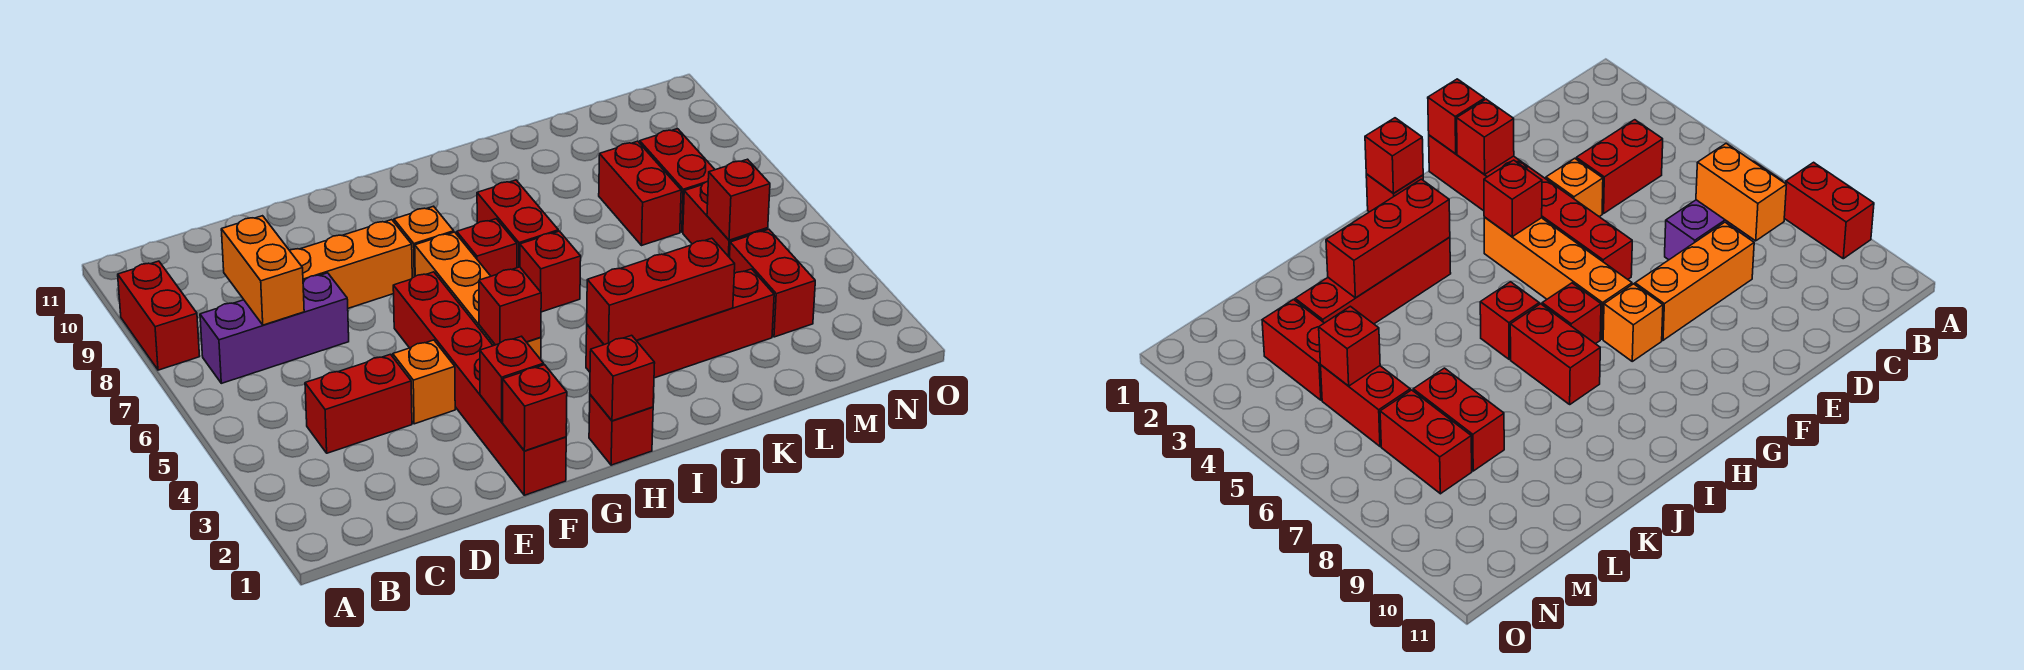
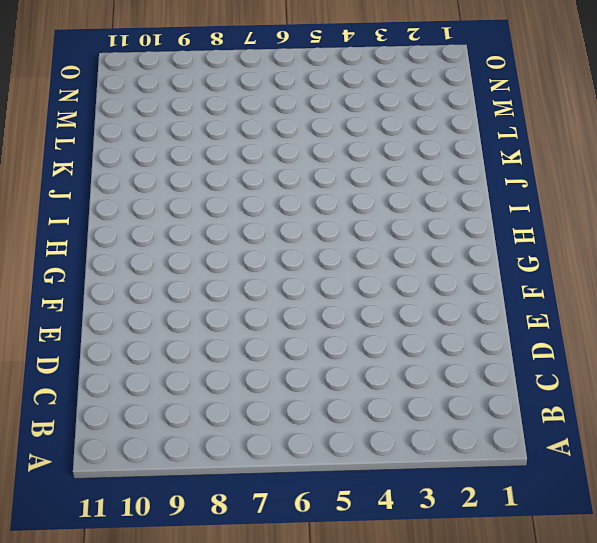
none -> red 1x2 brick [118,261,200,370]
none -> purple 1x3 brick [200,273,349,383]
none -> red 1x2 brick [305,354,412,453]

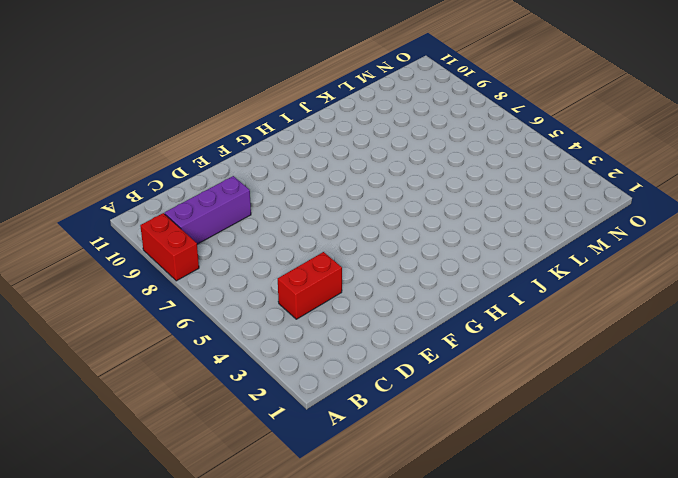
purple 1x3 brick [165,176,251,244] -> purple 1x3 brick moved to [200,273,349,383]
none -> orange 1x3 brick [289,220,412,308]
none -> orange 1x1 brick [393,340,455,424]
none -> red 1x6 brick [393,272,566,495]

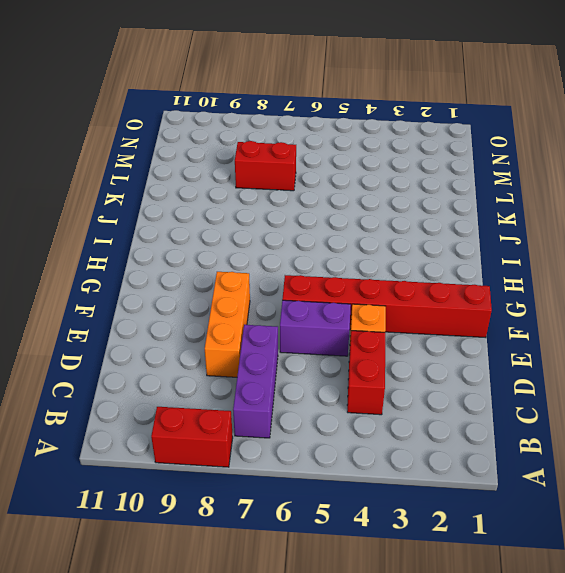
purple 1x2 brick [280,300,351,356] -> none
none -> orange 1x4 brick [415,232,541,359]
none -> orange 1x1 brick [394,206,454,278]
none -> red 1x1 brick [589,395,653,465]

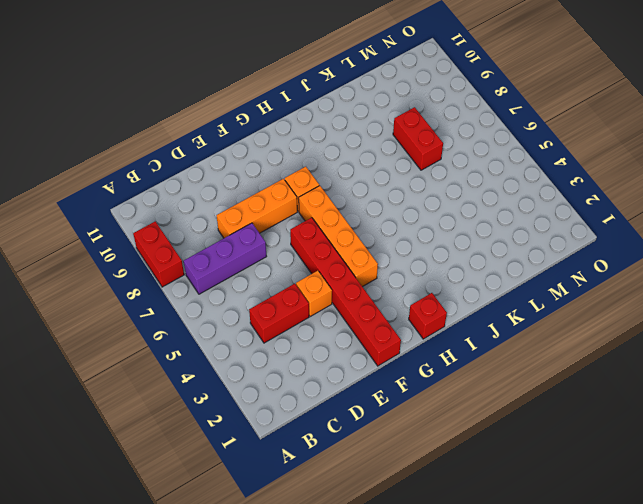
none -> red 1x1 brick [457,219,517,276]
none -> red 1x4 brick [586,269,774,378]
none -> red 1x1 brick [520,231,581,312]

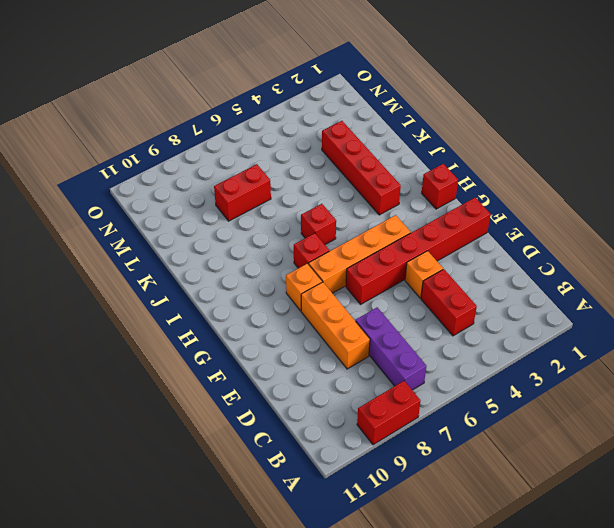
none -> red 1x2 brick [477,180,558,268]
none -> red 1x2 brick [730,229,815,337]
none -> red 1x2 brick [683,181,768,258]

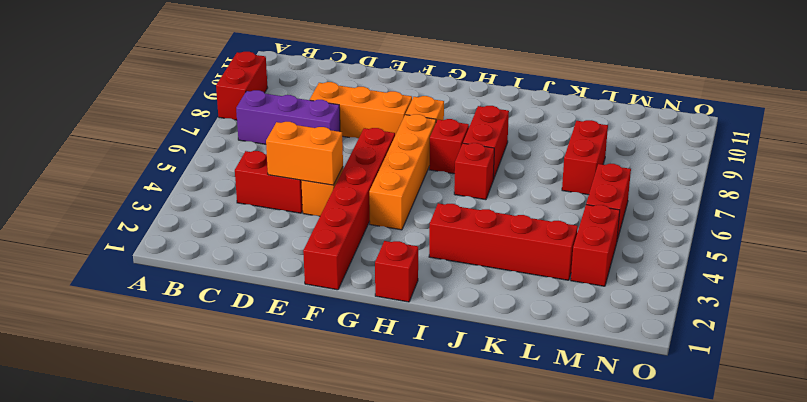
orange 1x2 brick [266,122,343,185] -> orange 1x2 brick turned to [221,216,304,325]
none -> red 1x2 brick [640,129,715,232]
none -> red 1x1 brick [503,365,567,451]
none -> red 1x1 brick [480,336,544,422]

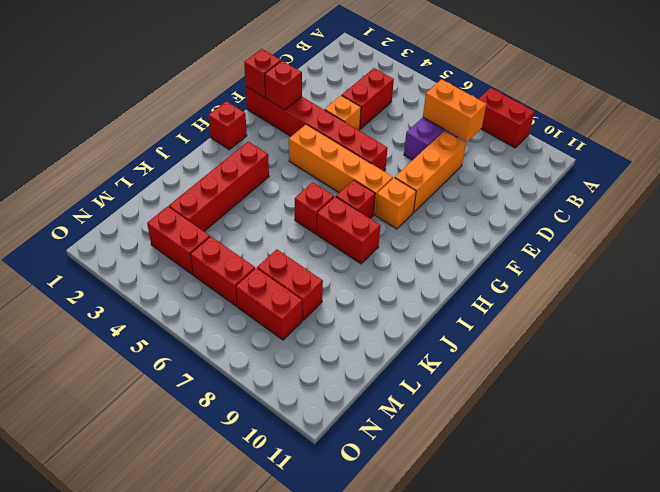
none -> red 1x1 brick [479,267,541,345]
none -> red 1x1 brick [590,335,655,421]
none -> red 1x3 brick [587,238,735,345]

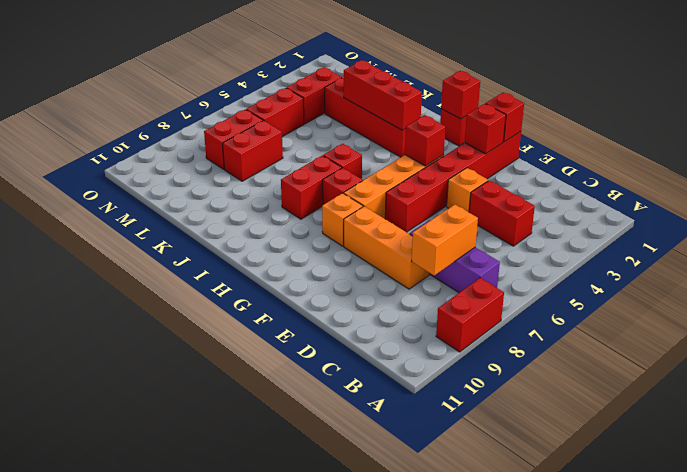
none -> red 1x1 brick [707,159,770,240]

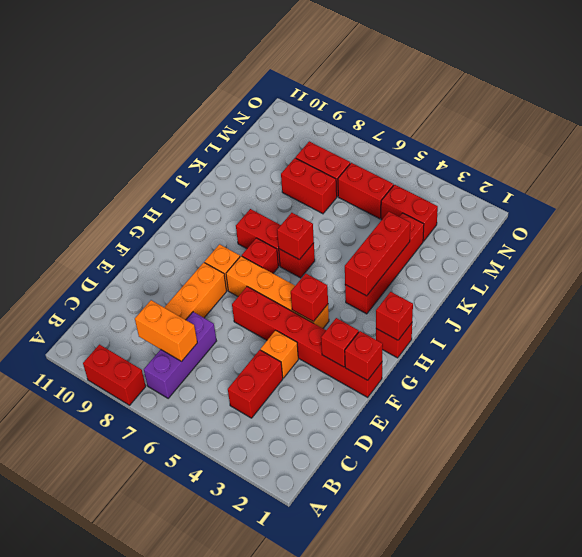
red 1x1 brick [277,213,314,260] -> red 1x1 brick moved to [707,159,770,240]

